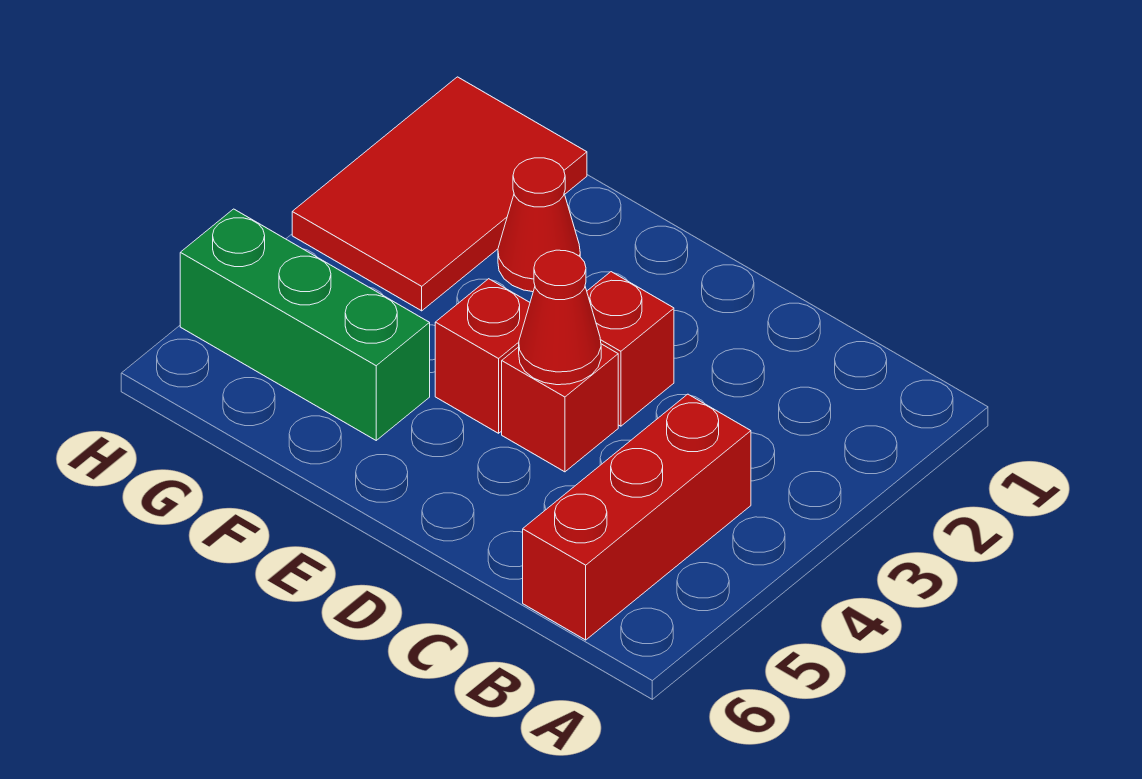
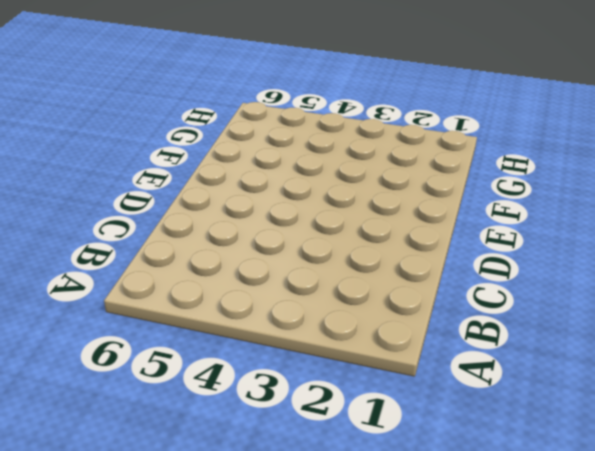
none -> red 1x3 brick [523,394,751,640]
none -> red 1x1 brick [587,272,674,426]

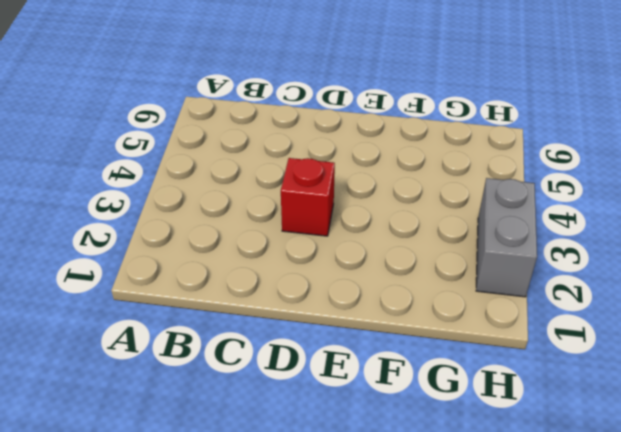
grey 1x2 brick [476,178,537,297] -> red 2x3 tile [292,77,587,311]
none -> red 1x3 brick [523,394,751,640]
none -> red 1x1 brick [502,344,618,472]

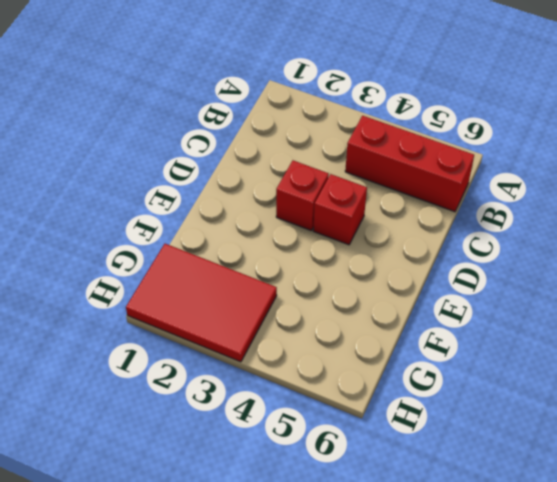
none -> red 1x1 brick [435,279,530,433]
none -> red 1x1 cone [498,158,580,292]

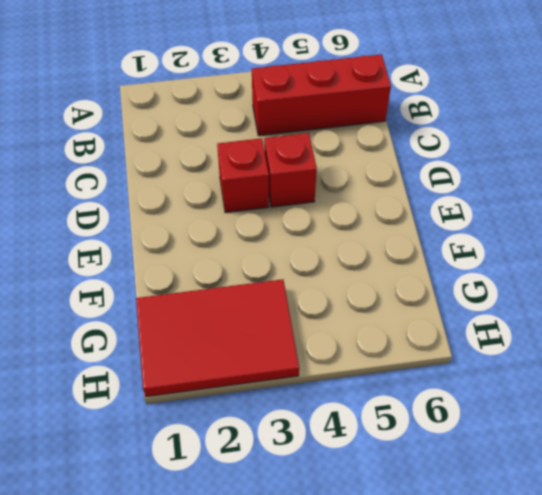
none -> red 1x1 brick [435,279,530,433]
none -> red 1x1 cone [498,158,580,292]

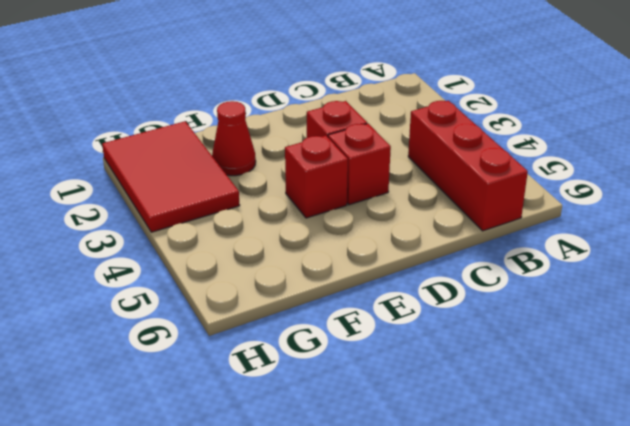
none -> green 1x3 brick [180,209,430,440]
none -> red 1x1 cone [519,250,601,385]

